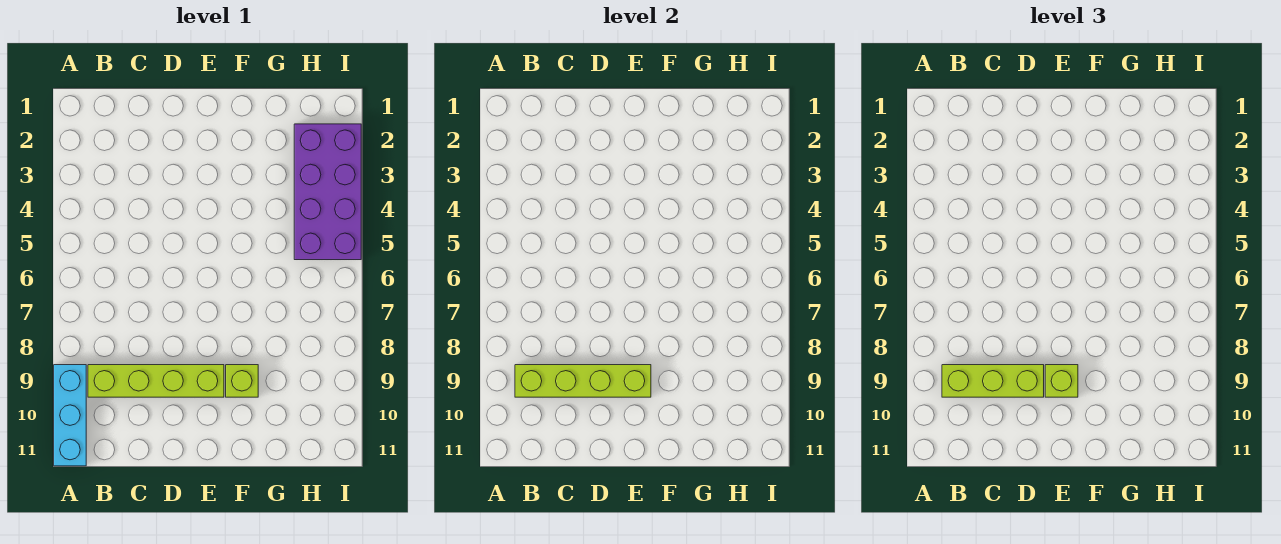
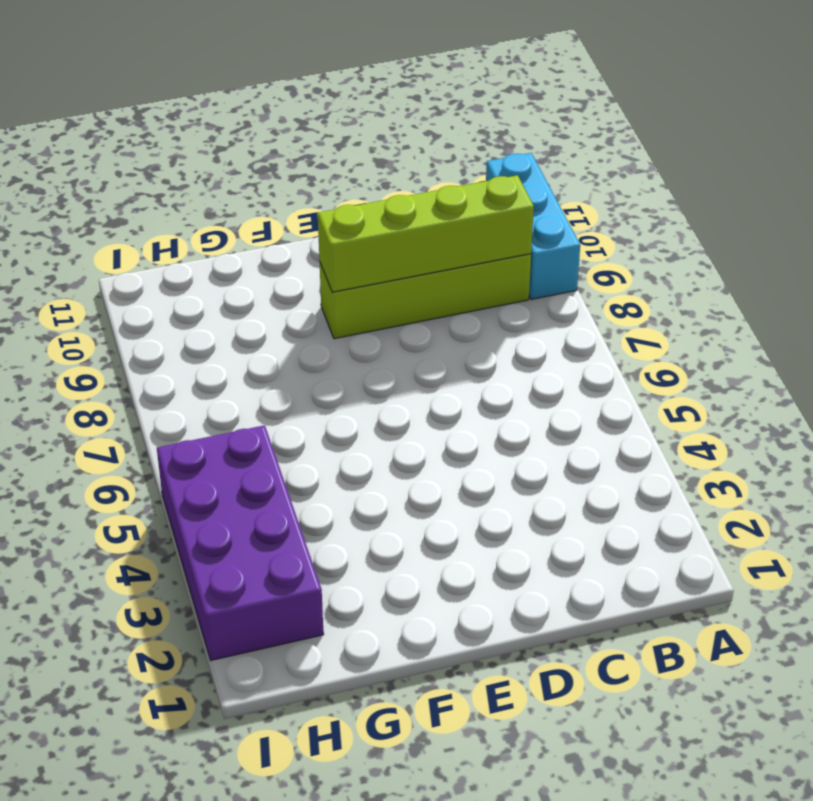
none -> lime 1x1 brick [226,365,258,397]
none -> lime 1x3 brick [942,365,1044,397]

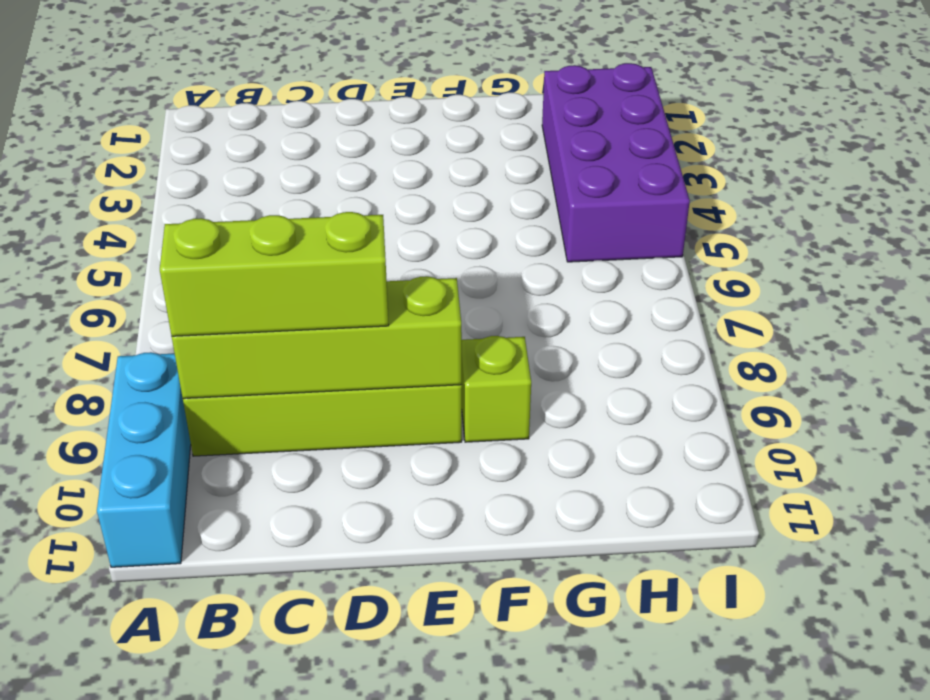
none -> lime 1x1 brick [1045,365,1078,397]

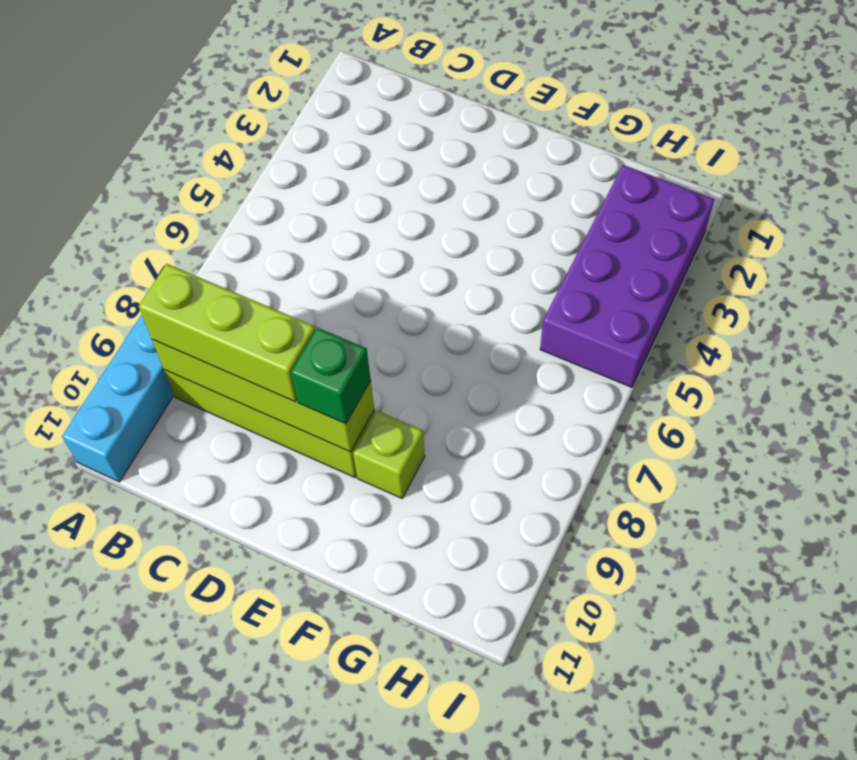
green 1x1 brick [291,328,371,424] -> lime 1x1 brick [1045,365,1078,397]

